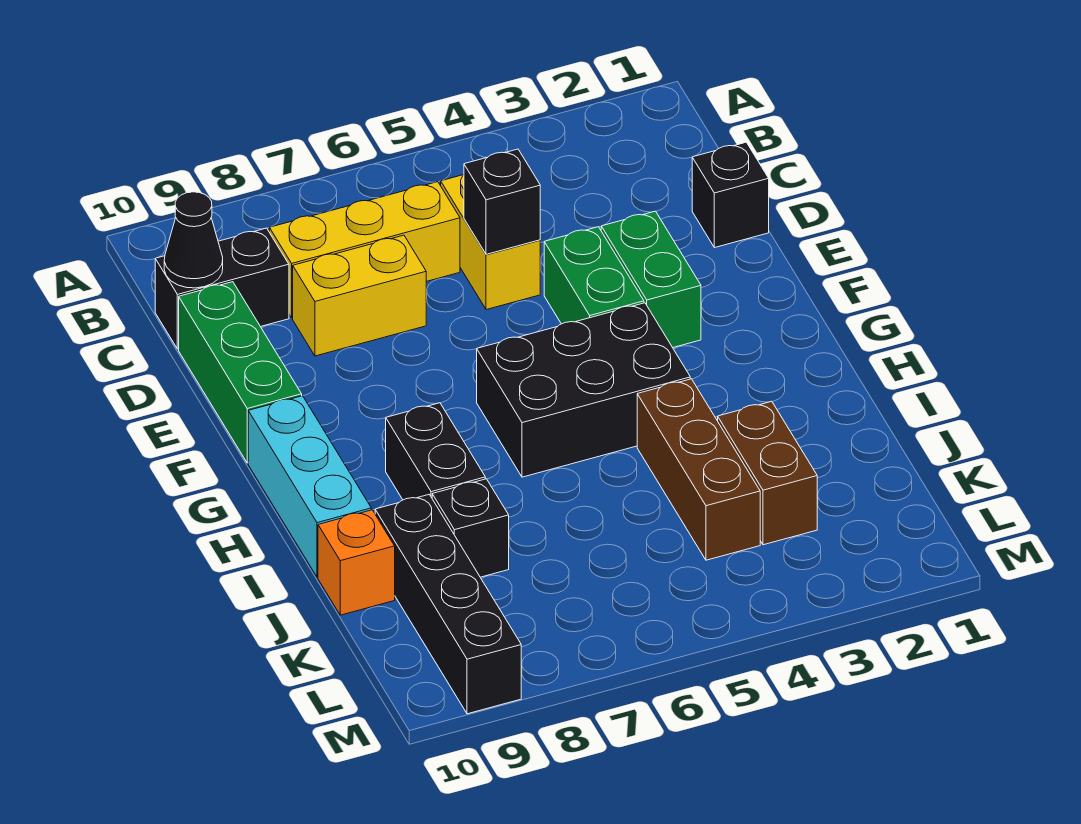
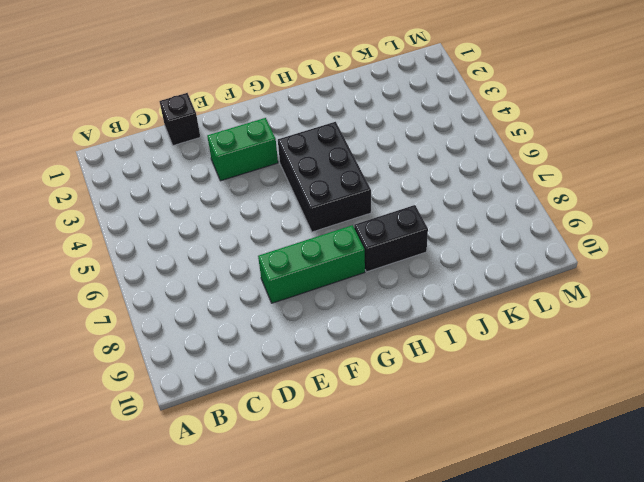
green 1x3 brick [258,225,365,303] -> green 1x3 brick moved to [179,282,302,463]
none -> yellow 1x2 brick [441,175,540,310]
none -> yellow 1x3 brick [269,182,460,318]
none -> black 1x2 brick [155,228,289,349]

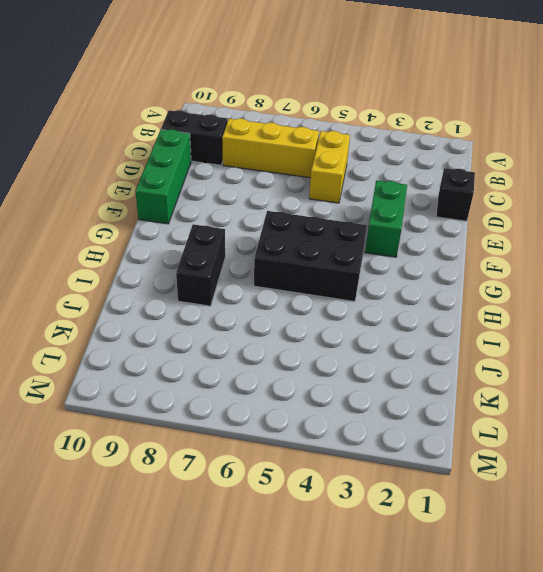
none -> yellow 1x2 brick [293,235,426,356]
none -> green 1x2 brick [544,227,644,324]
none -> cyan 1x3 brick [248,396,371,577]

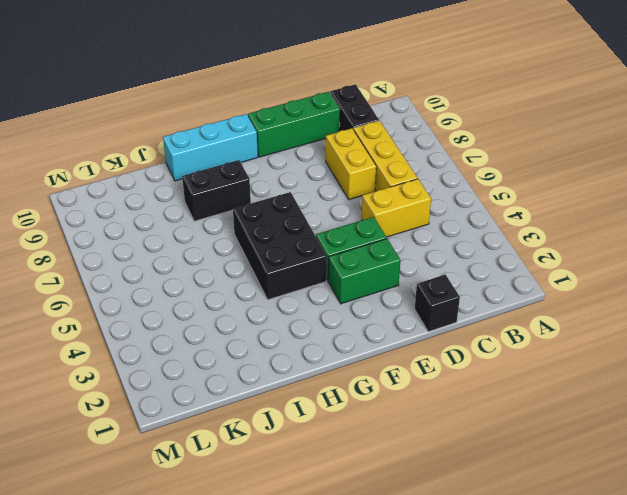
none -> brown 1x3 brick [637,379,760,560]
none -> brown 1x2 brick [718,401,817,545]
none -> black 1x1 brick [432,479,509,577]

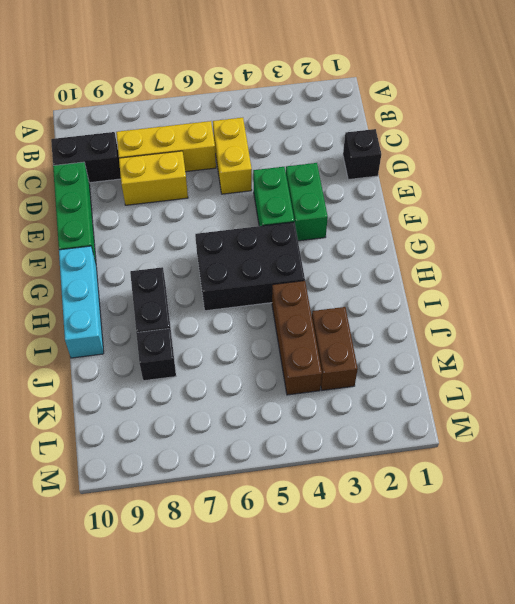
none -> black 1x4 brick [375,494,521,714]
none -> orange 1x1 brick [318,510,395,615]
none -> black 1x1 cone [164,192,223,288]

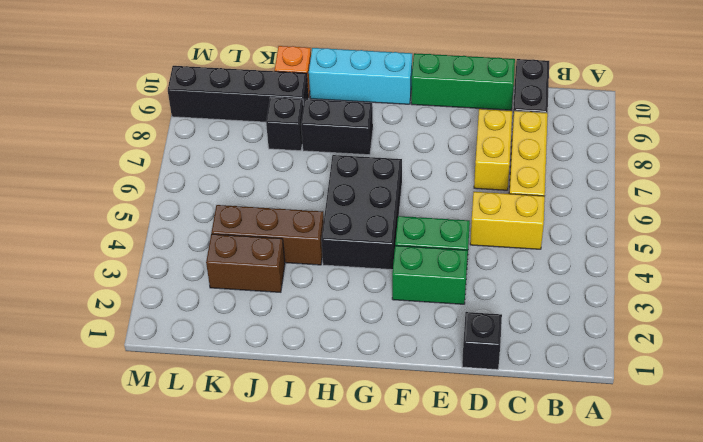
none -> black 1x1 cone [164,192,223,288]
none -> black 1x1 brick [464,149,540,254]

